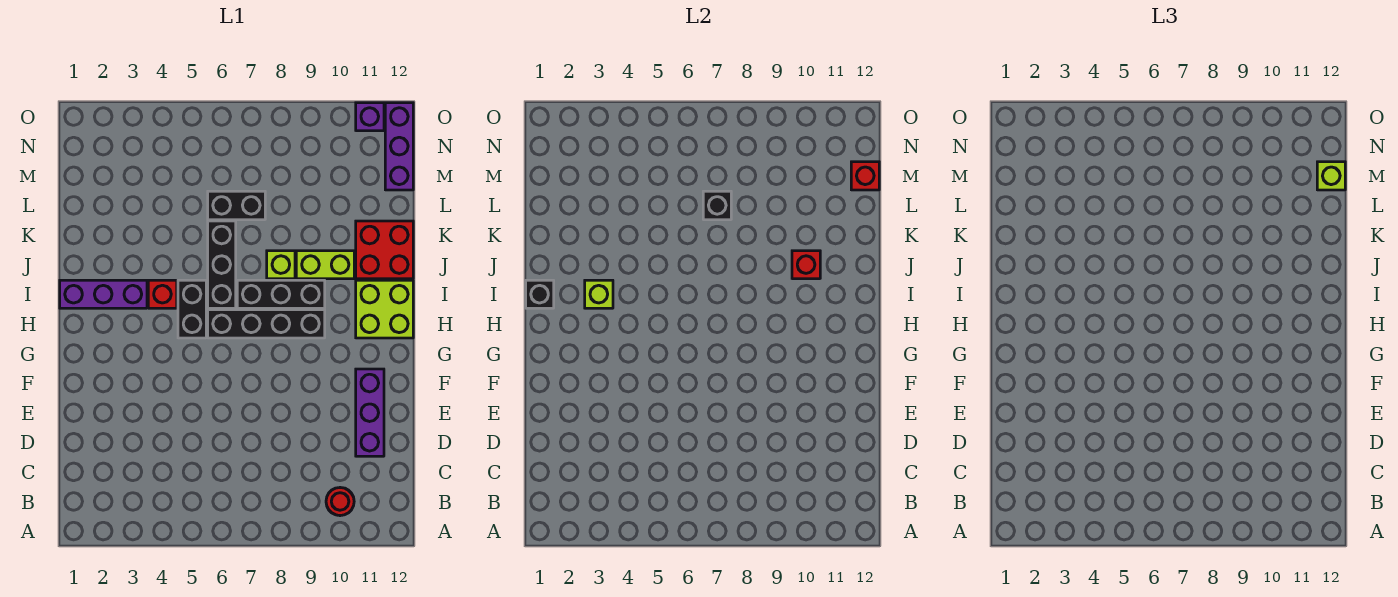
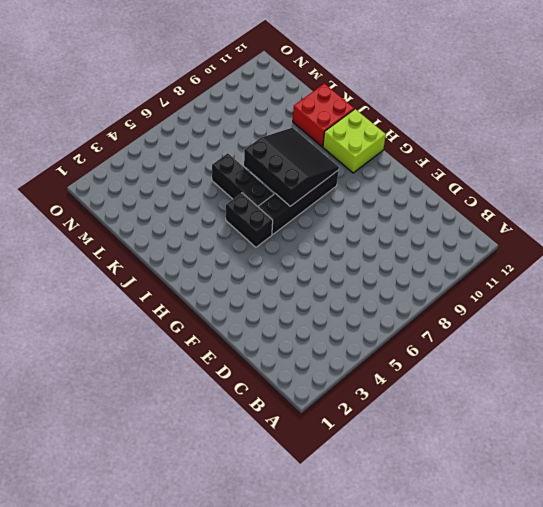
black 3x3 slope [244,128,339,206] -> none
none -> red 1x1 round brick [326,488,354,516]
none -> purple 1x3 brick [356,369,384,456]
none -> purple 1x3 brick [60,280,147,308]

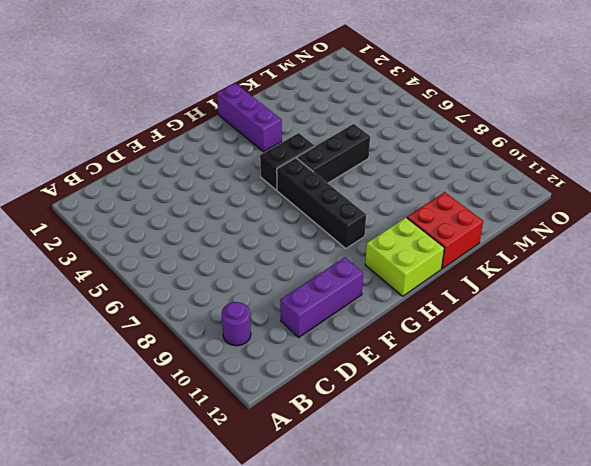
purple 1x1 round brick [222,302,251,346] -> red 1x1 round brick [326,488,354,516]
none -> red 1x1 brick [148,280,177,308]
none -> black 1x3 brick [237,280,325,308]
none -> lime 1x1 brick [267,251,295,279]

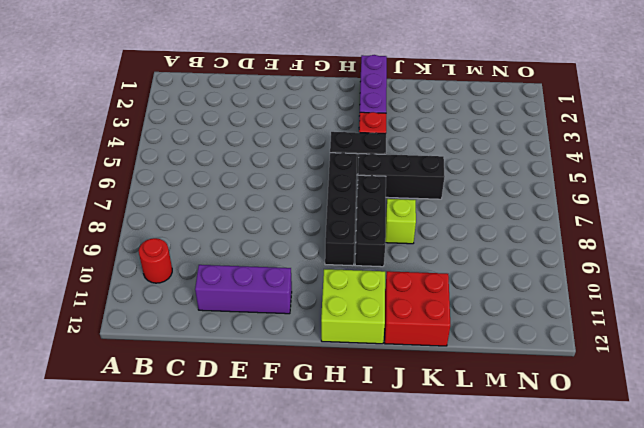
none -> lime 1x2 brick [296,251,354,279]
none -> black 1x2 brick [208,191,265,220]
none -> purple 1x3 brick [385,103,413,190]

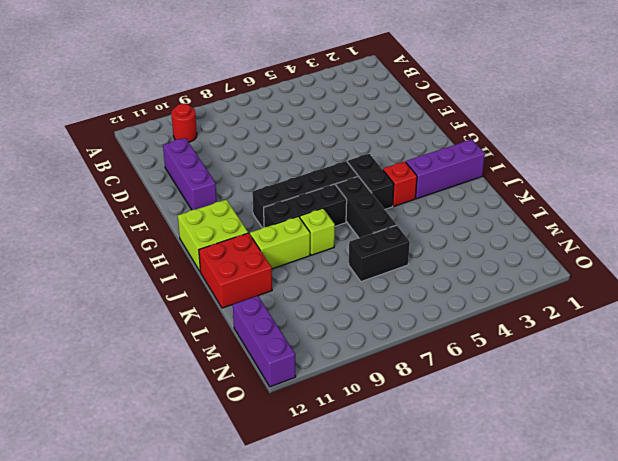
none -> purple 1x1 brick [356,103,384,131]
none -> black 1x1 brick [526,280,554,308]
none -> lime 1x1 brick [585,280,613,308]

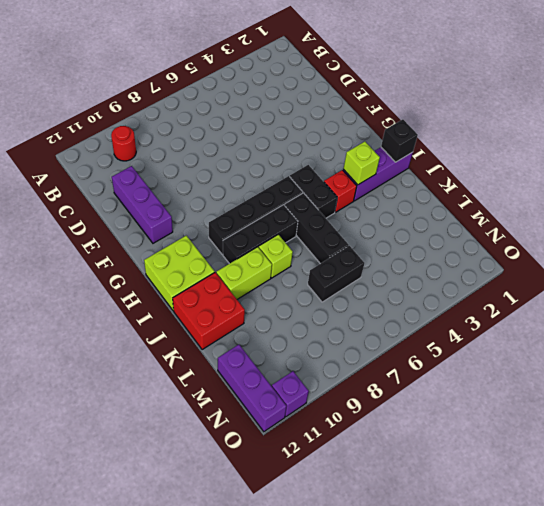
none -> red 1x1 brick [792,251,820,279]
none -> black 1x1 brick [703,191,731,220]
none -> red 1x1 brick [851,162,879,190]

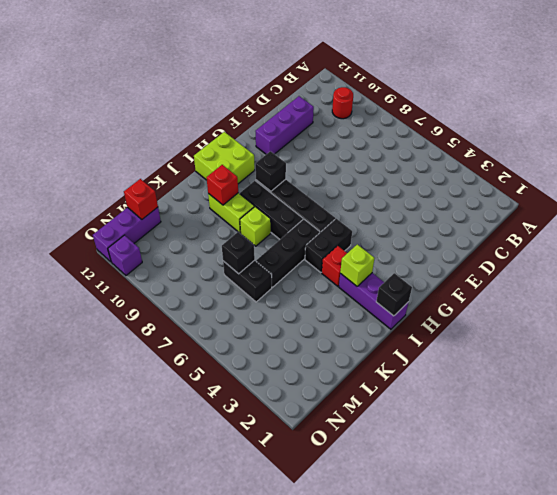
black 1x1 brick [255,151,286,191] -> none
none -> red 2x2 brick [356,221,413,279]
none -> lime 1x1 brick [1317,162,1345,190]

